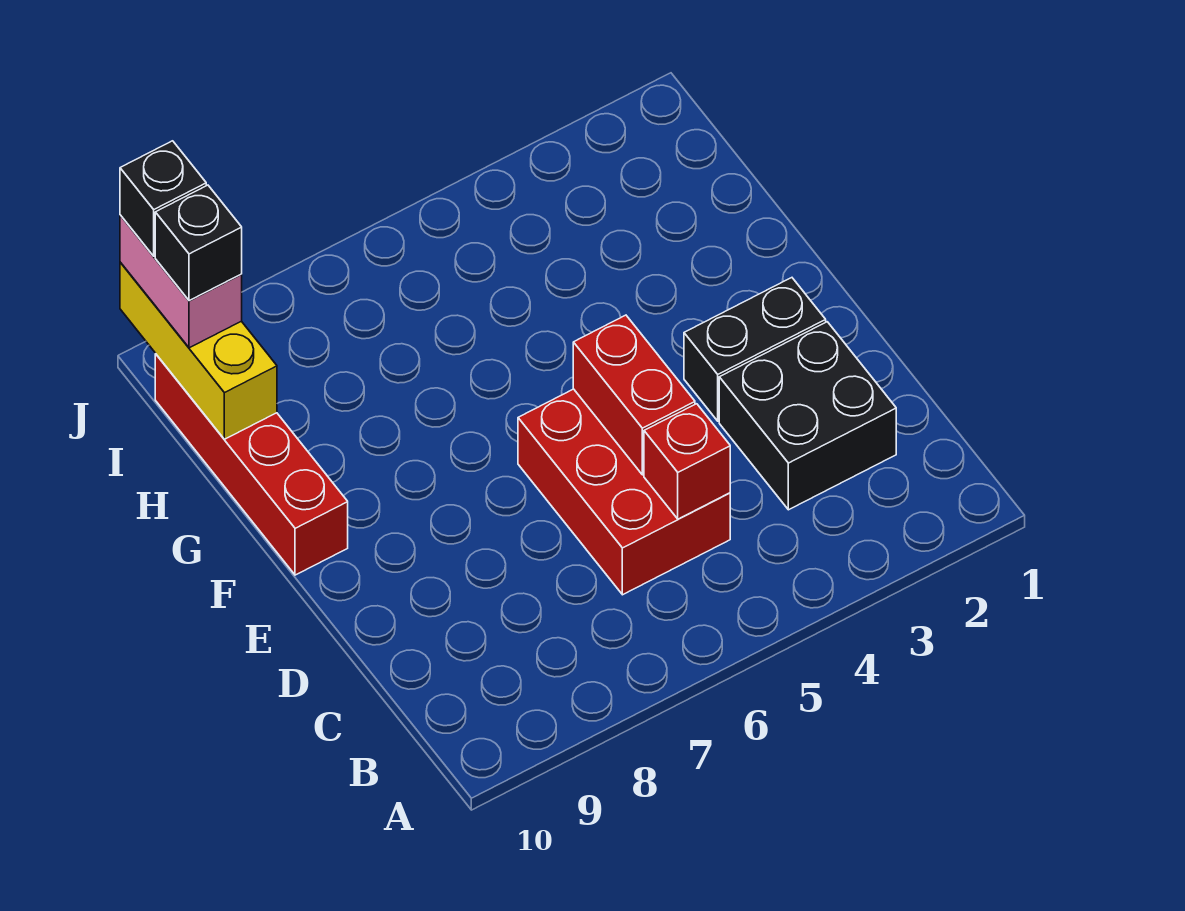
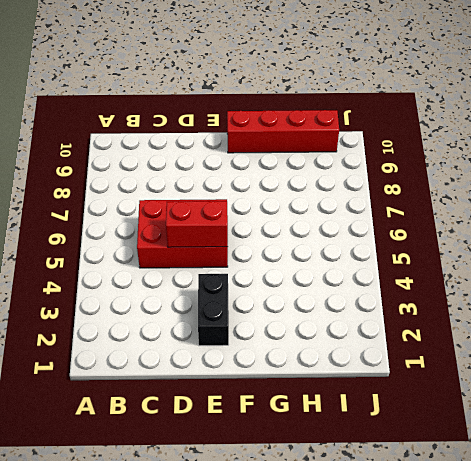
none -> black 2x2 brick [719,322,896,510]
none -> red 1x1 brick [644,404,730,519]

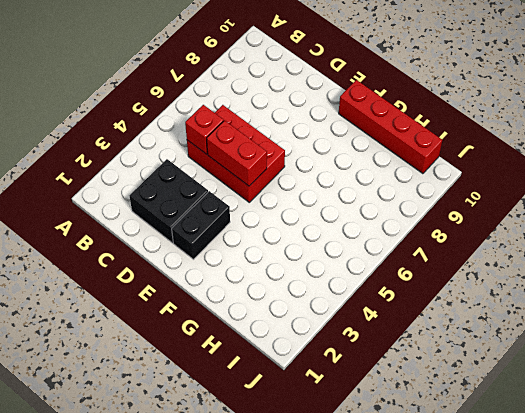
none -> yellow 1x3 brick [120,262,277,439]
none -> pink 1x2 brick [120,215,242,348]

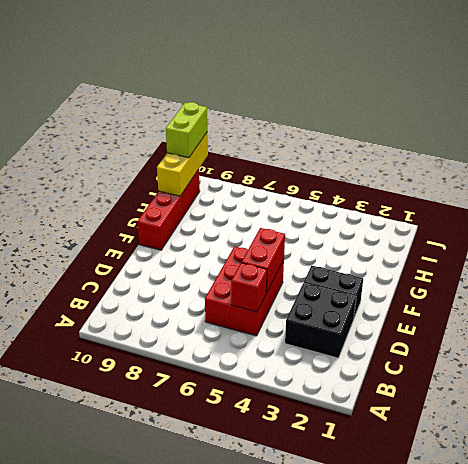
lime 1x2 brick [166,102,207,158] -> pink 1x2 brick [120,215,242,348]
none -> black 1x1 brick [155,185,242,301]
none -> black 1x1 brick [120,141,206,256]

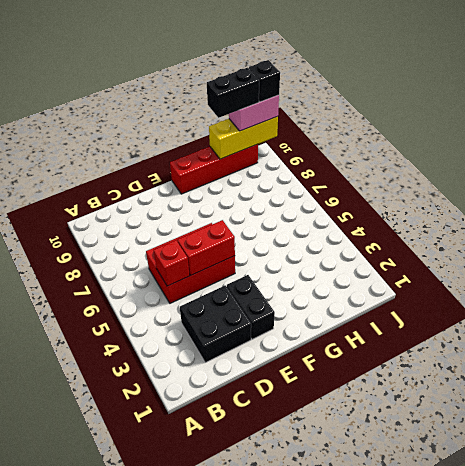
black 1x2 brick [207,68,259,118] -> black 1x1 brick [155,185,242,301]

